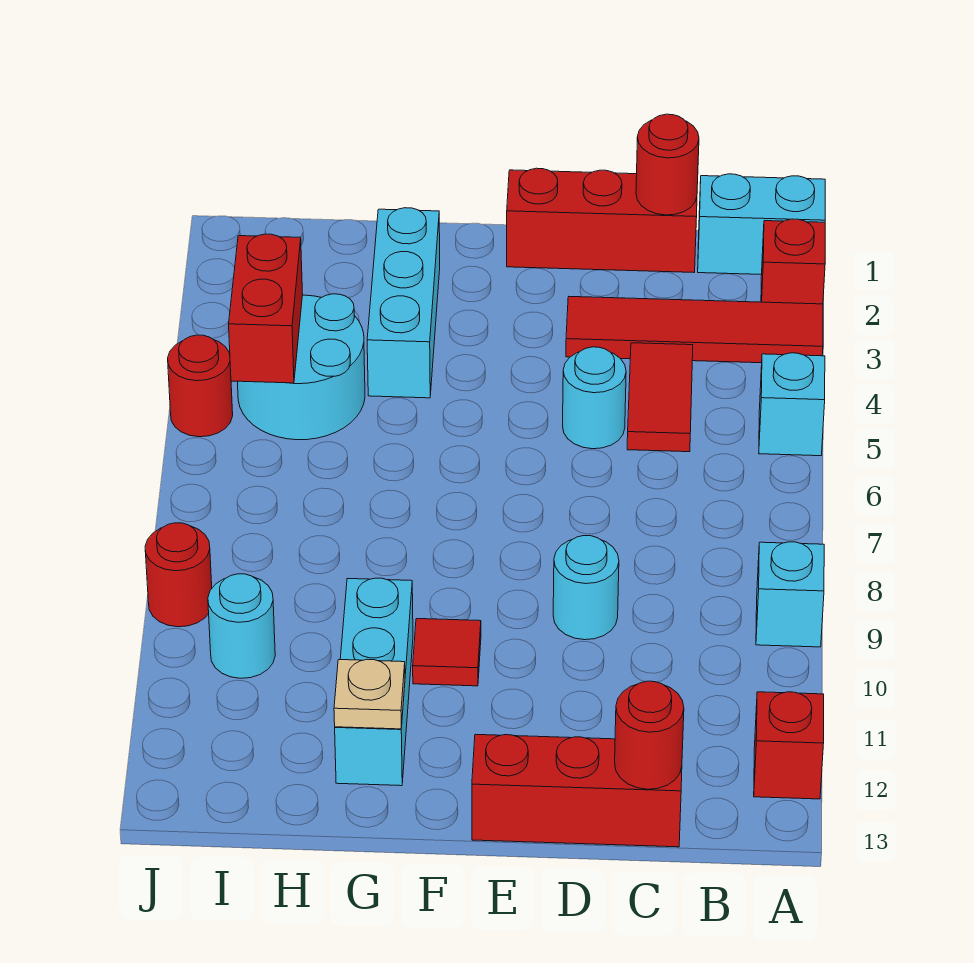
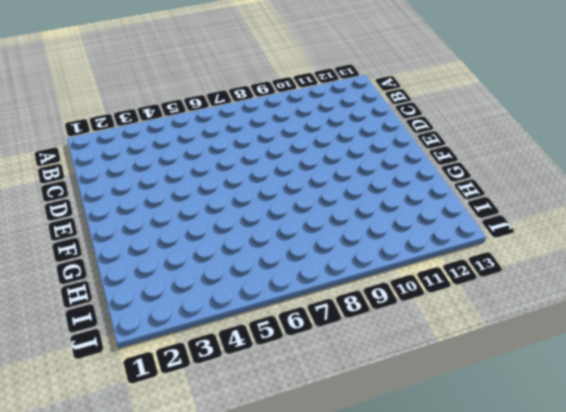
none -> cyan 1x2 brick [698,174,825,275]
none -> red 1x1 brick [761,219,825,304]
none -> red 1x4 tile [566,297,823,363]

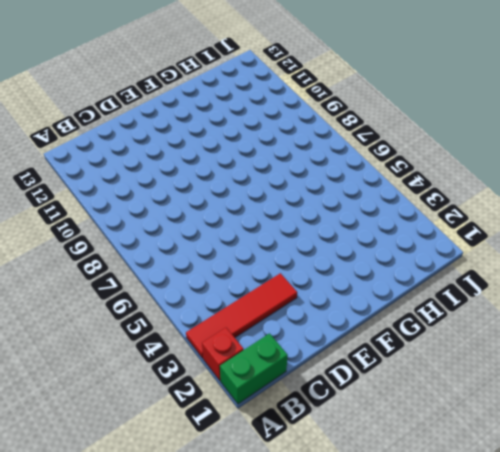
green 1x2 brick [220,333,288,404] -> cyan 1x2 brick [698,174,825,275]
none -> cyan 1x1 brick [759,353,825,456]
none -> cyan 1x1 brick [756,542,824,647]
none -> red 1x1 brick [754,692,824,799]

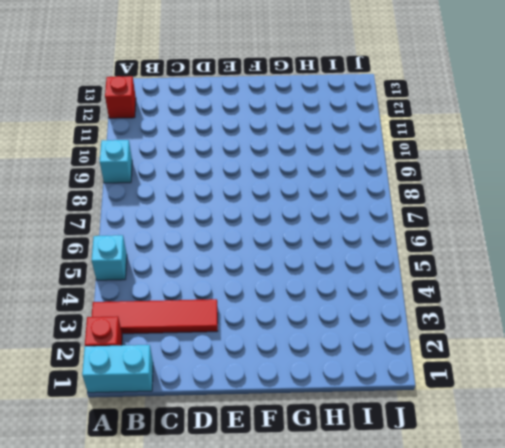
none -> red 1x3 brick [507,168,697,272]
none -> red 1x2 tile [627,343,693,452]
none -> red 1x3 brick [472,734,682,847]

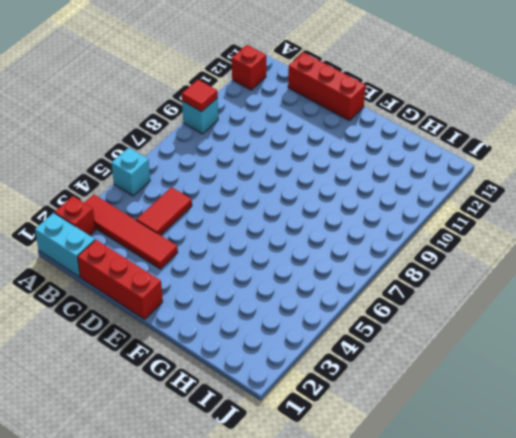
red 1x1 tile [182,80,218,112] -> red 1x1 tile moved to [413,619,481,686]
none -> cyan 1x1 round brick [563,347,626,449]
none -> cyan 1x1 round brick [553,536,619,640]
none -> cyan 1x3 brick [367,208,440,398]

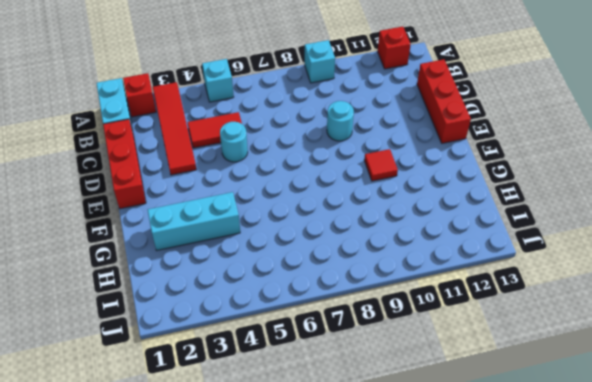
none -> cyan 1x3 brick [335,578,413,786]
none -> cyan 2x2 round brick [237,294,365,440]
none -> cyan 1x1 round brick [208,574,275,678]

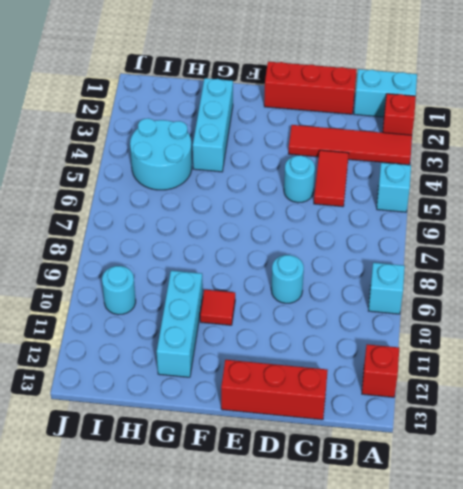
none -> red 1x1 round brick [168,335,233,437]
none -> red 1x1 round brick [145,523,212,627]
none -> red 1x1 round brick [636,114,699,215]

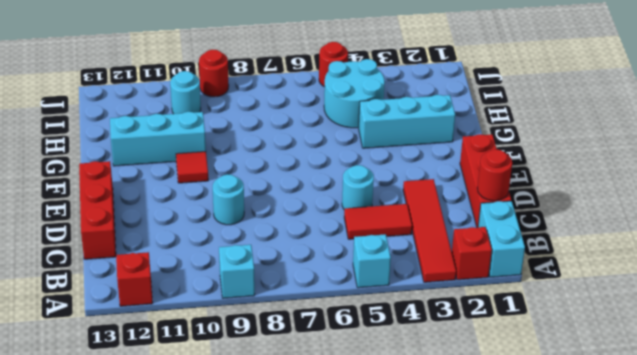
none -> red 1x1 round brick [615,681,684,789]
none -> tan 1x1 plate [334,659,405,729]
none -> red 1x2 brick [229,234,303,383]

